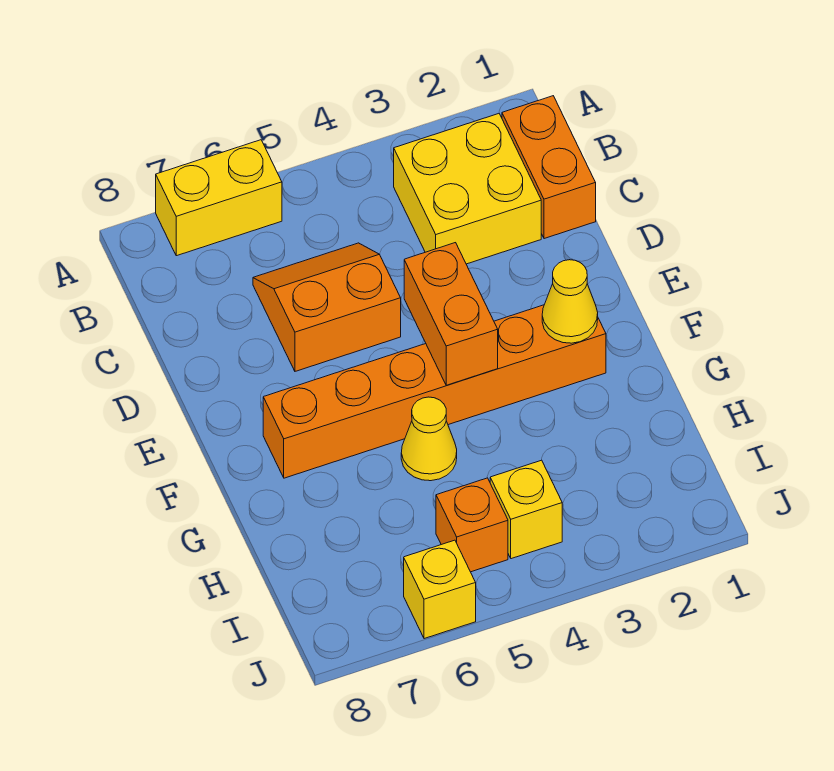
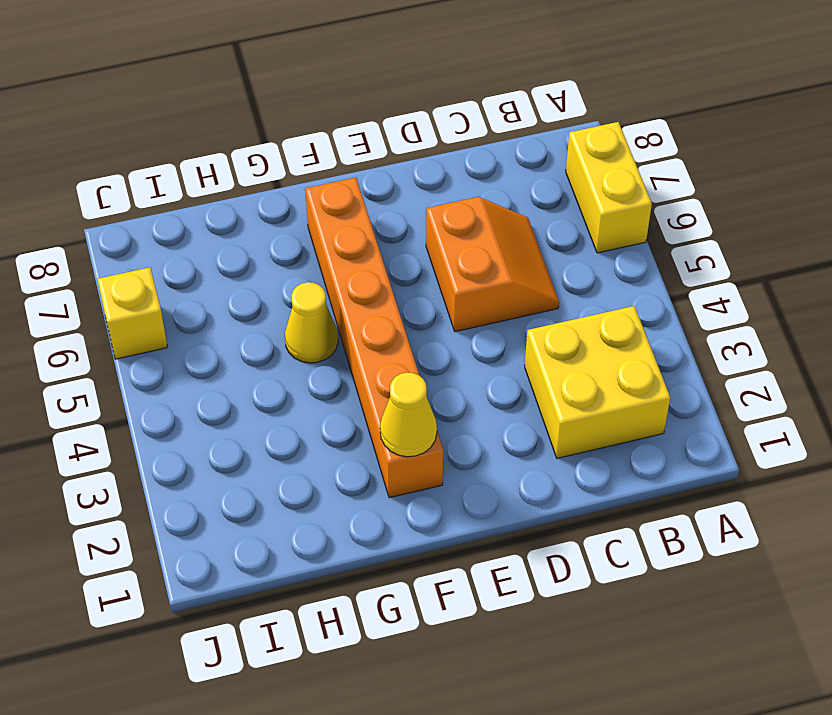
none -> orange 1x2 brick [502,96,596,239]
none -> yellow 1x1 brick [490,460,562,559]

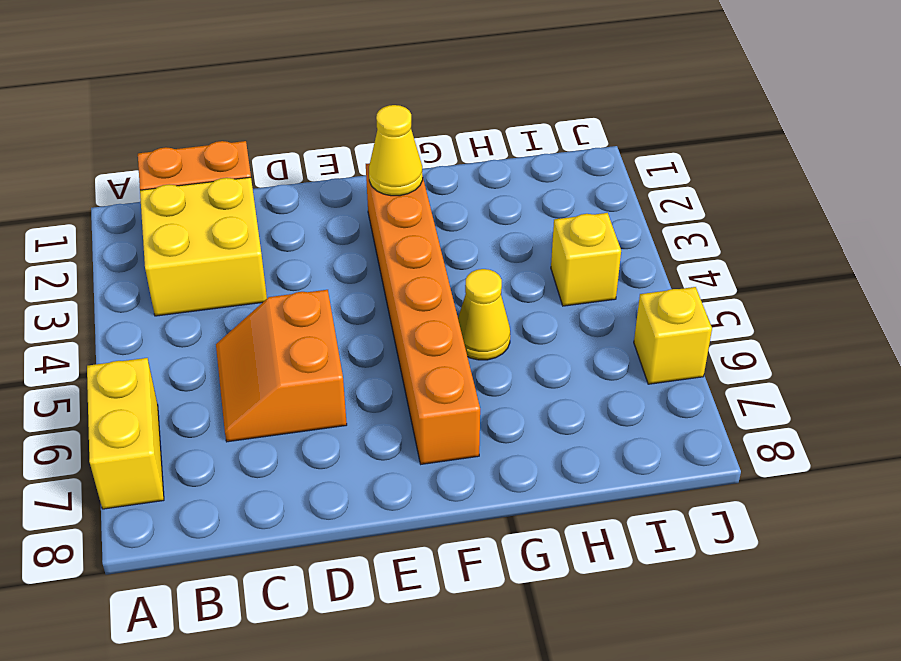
none -> orange 1x1 brick [436,478,508,572]
none -> orange 1x2 brick [404,243,498,385]

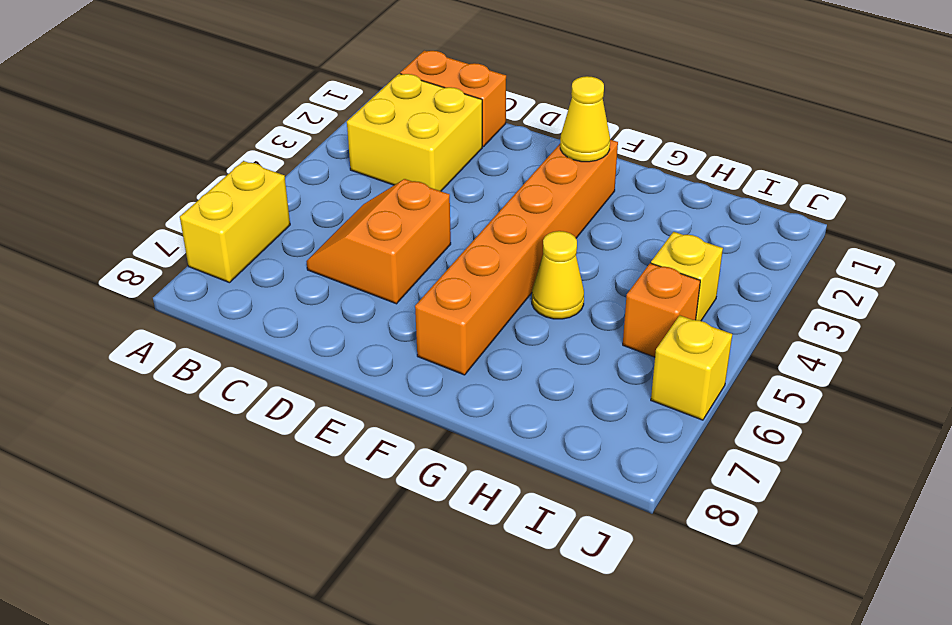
none -> orange 1x2 brick [404,243,498,385]

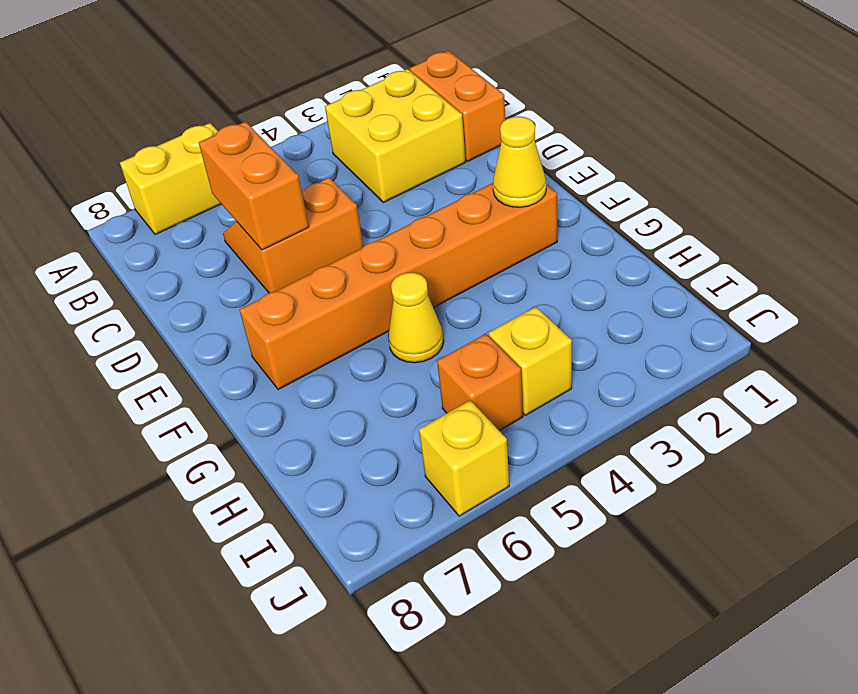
orange 1x2 brick [199,122,309,250] -> orange 1x2 brick moved to [404,243,498,385]

